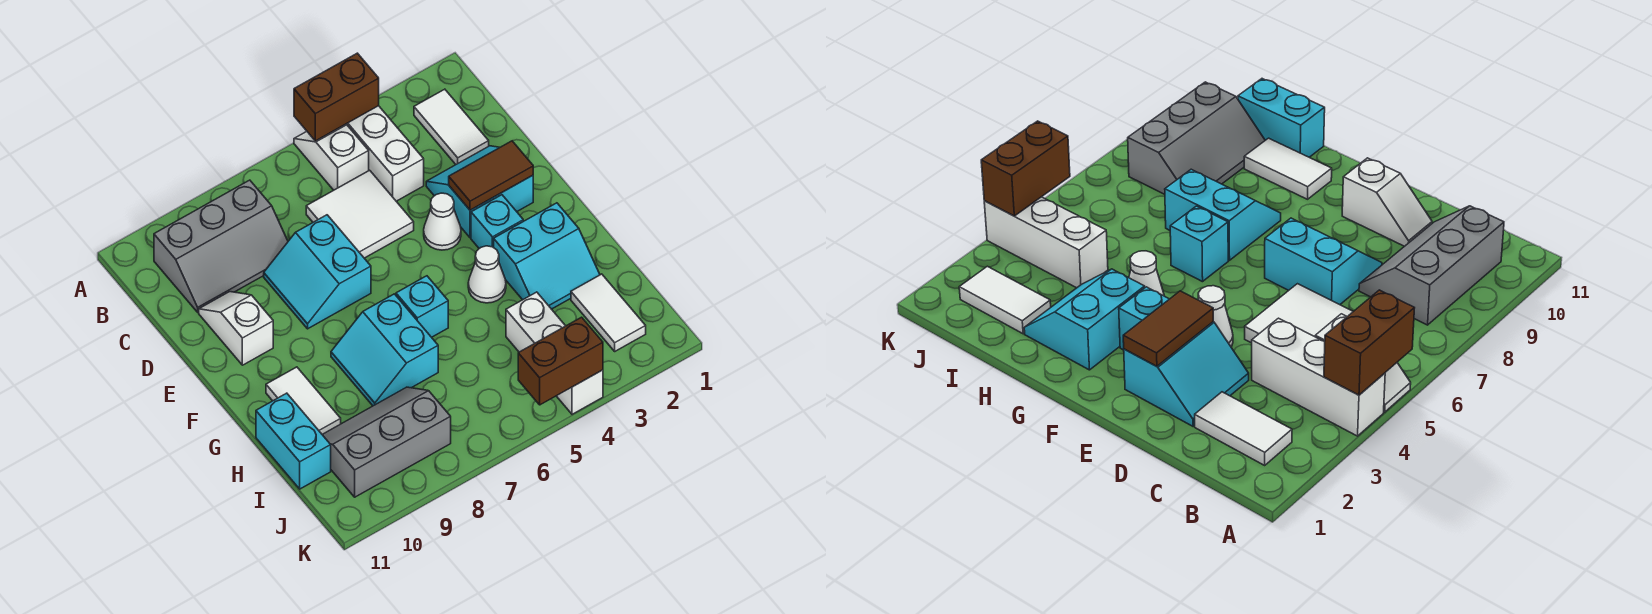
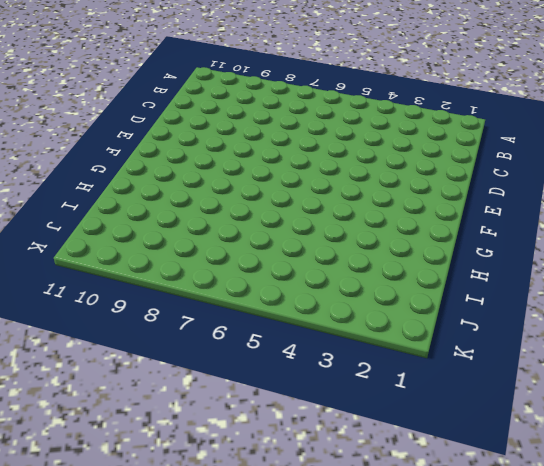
none -> white 1x3 brick [346,106,424,201]
none -> white 1x2 slope [294,124,369,190]
none -> white 1x2 tile [414,89,489,164]

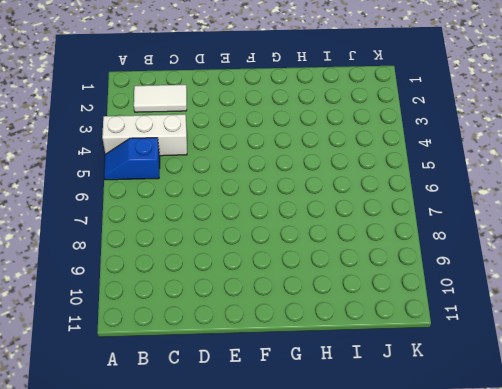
blue 1x2 slope [104,138,160,180] -> white 1x2 slope [294,124,369,190]
none -> grey 2x3 slope [154,180,288,312]
none -> white 2x2 tile [306,170,414,258]
none -> cyan 2x2 slope [426,146,533,238]

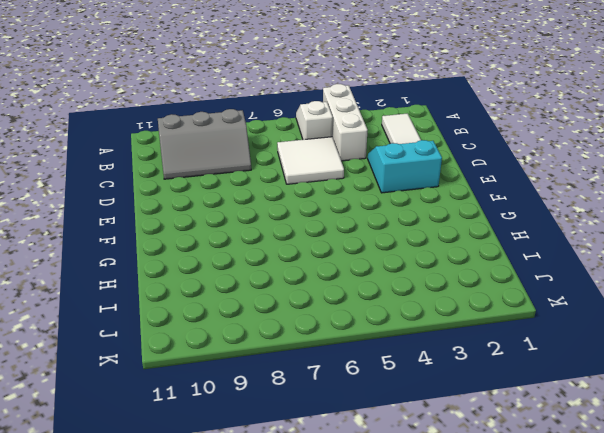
none -> cyan 2x2 slope [264,215,371,329]
none -> white 1x2 slope [199,292,273,365]
none -> white 1x1 cone [424,193,461,250]

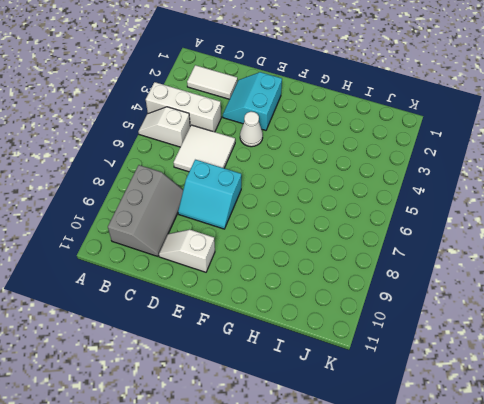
none -> cyan 1x1 brick [471,195,523,249]
none -> cyan 2x2 slope [494,203,600,309]
none -> white 1x1 cone [468,246,506,303]

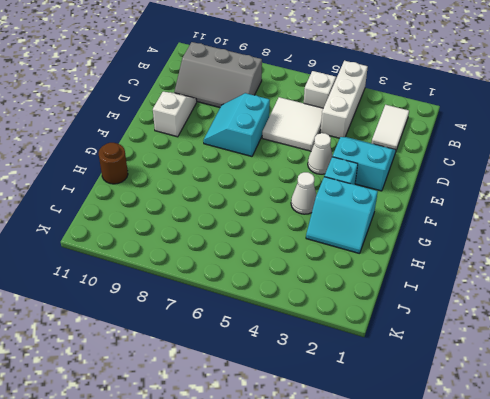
brown 1x1 round brick [99,143,128,184] -> cyan 1x2 brick [256,393,331,489]
none -> cyan 1x1 brick [396,276,448,337]
none -> cyan 2x2 slope [331,294,438,406]
none -> white 1x2 tile [266,367,341,434]

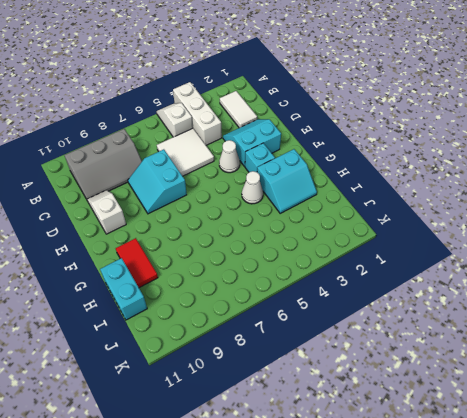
red 1x2 tile [116,238,158,288] -> white 1x2 tile [266,367,341,434]
none -> cyan 1x1 brick [396,276,448,337]
none -> cyan 2x2 slope [331,294,438,406]
none -> white 1x2 tile [571,274,646,351]

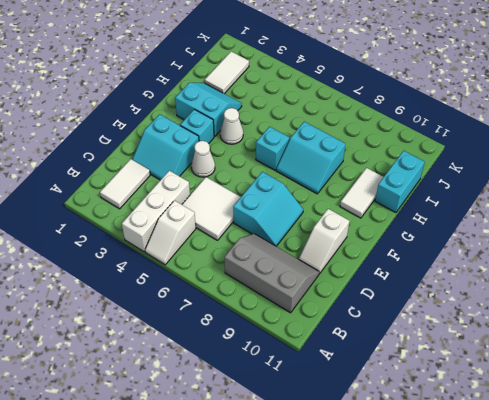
cyan 2x2 slope [276,122,346,194] -> cyan 2x2 slope turned to [331,294,438,406]
none -> white 1x3 brick [506,292,603,414]
none -> grey 2x3 slope [322,387,451,497]
none -> brown 1x2 brick [294,53,379,141]

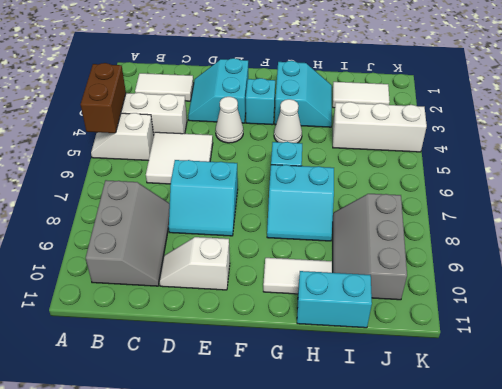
none -> brown 1x2 tile [449,141,533,210]
none -> brown 1x2 brick [518,317,603,405]

